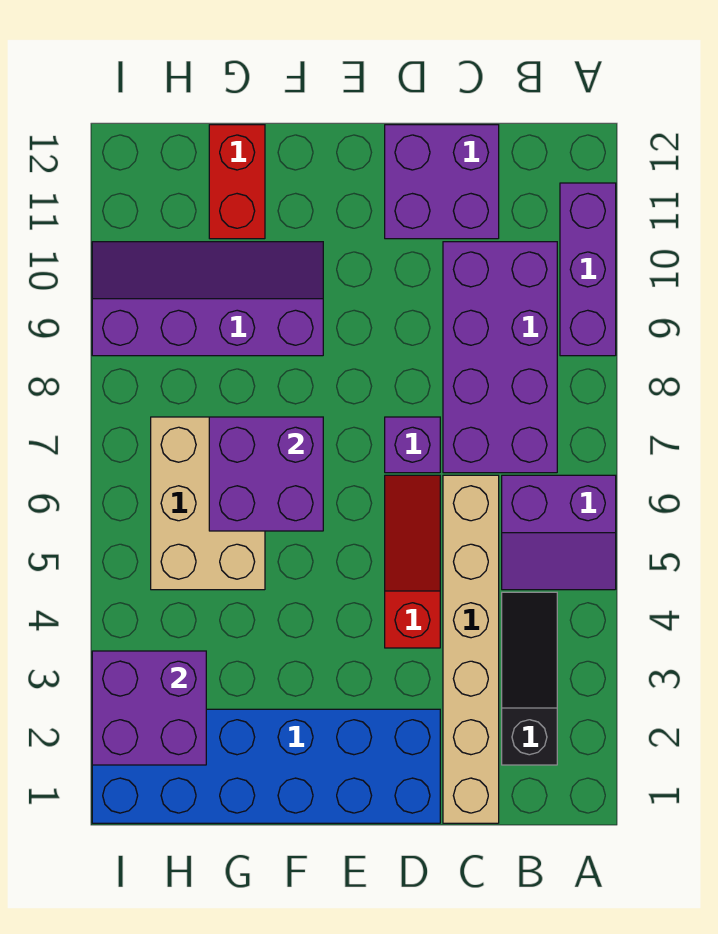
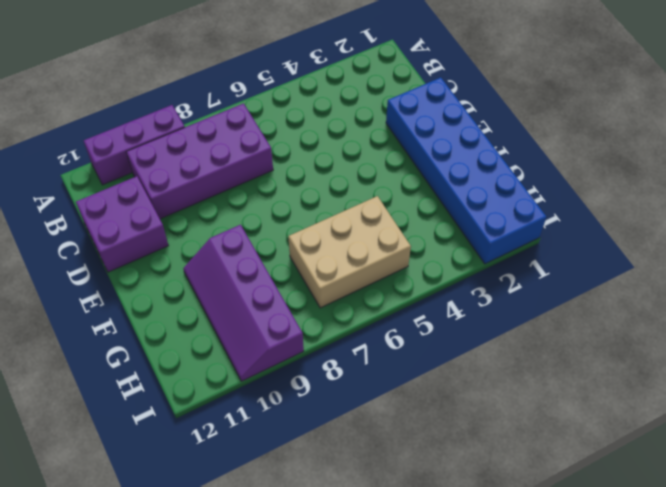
none -> purple 2x2 slope [502,475,616,590]
none -> black 1x3 slope [502,592,557,765]
none -> tan 1x6 brick [443,475,499,823]

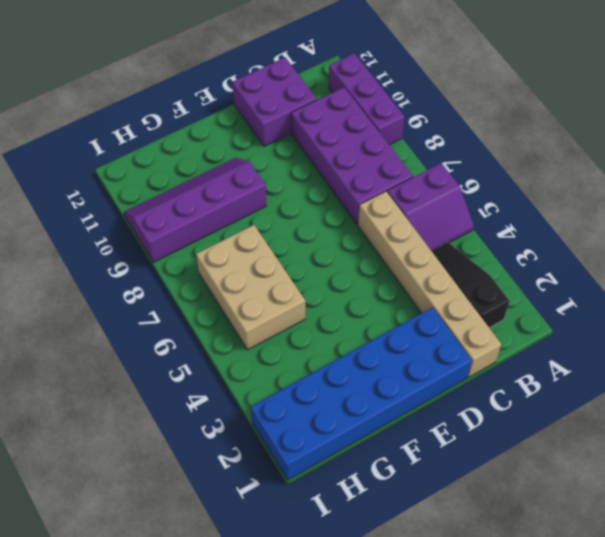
none -> red 1x3 slope [385,475,440,648]
none -> purple 1x1 brick [385,417,440,473]
none -> red 1x2 brick [209,125,265,239]

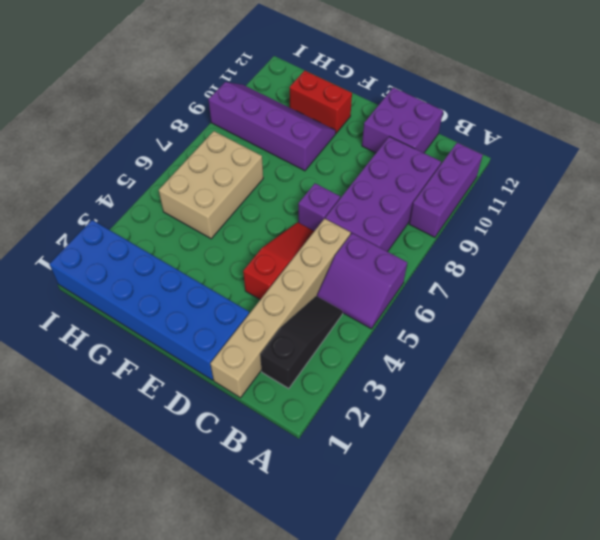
red 1x2 brick [290,70,352,133] -> red 1x2 brick turned to [209,125,265,239]
none -> purple 2x2 brick [209,417,323,531]
none -> purple 2x2 brick [92,651,206,765]

